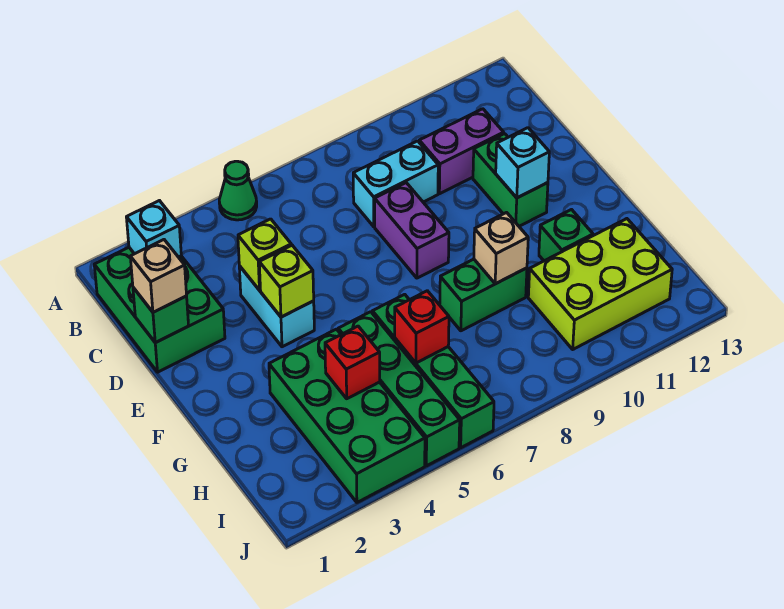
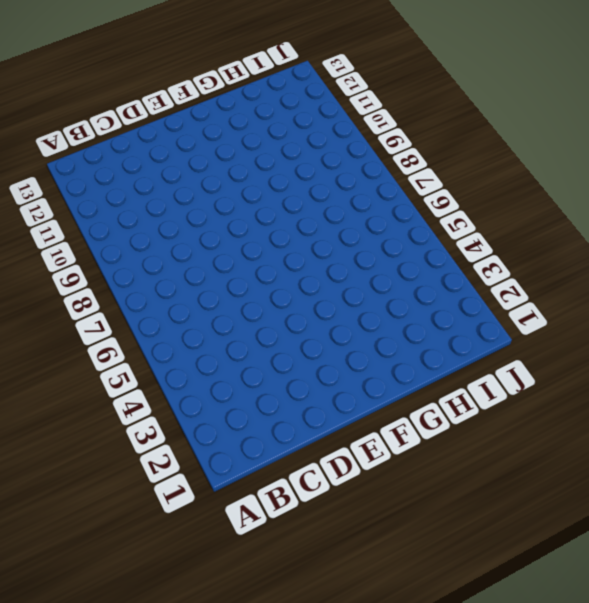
none -> green 1x1 cone [219,161,257,220]
none -> green 2x3 brick [94,247,225,372]
none -> cyan 1x2 brick [353,141,438,227]

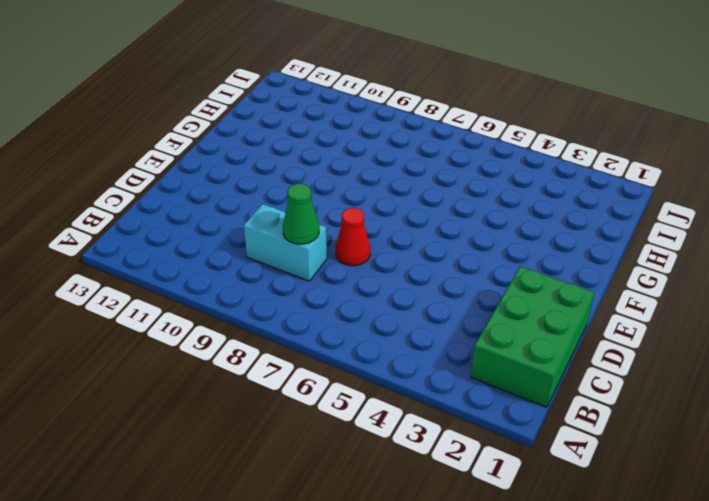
green 1x1 cone [283,183,319,244] -> green 1x1 cone moved to [219,161,257,220]
red 1x1 cone [336,208,370,266] -> none
none -> purple 1x2 brick [419,109,504,194]
none -> cyan 1x2 brick [239,266,314,347]
none -> purple 1x2 brick [375,183,449,278]

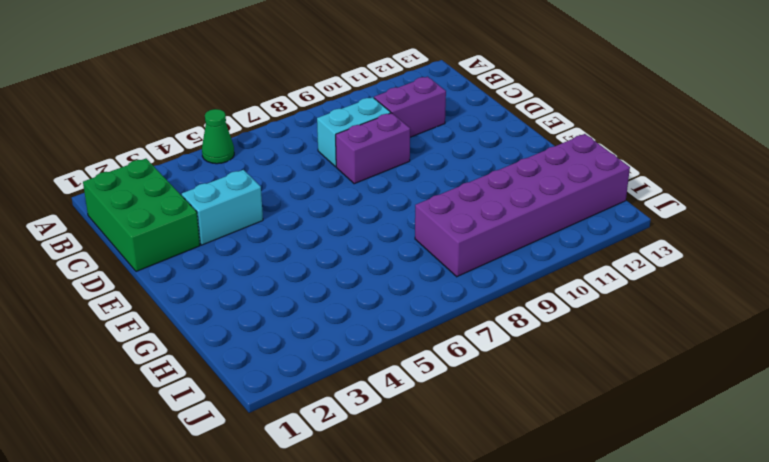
cyan 1x2 brick [182,170,263,245] -> cyan 1x2 brick turned to [239,266,314,347]
purple 1x2 brick [336,113,410,184] -> purple 1x2 brick turned to [375,183,449,278]
purple 2x6 brick [415,134,630,277] -> lime 2x3 brick [528,219,672,349]
none -> green 1x2 brick [473,134,548,226]
none -> green 2x4 brick [269,329,425,502]
none -> green 1x4 brick [338,312,460,466]

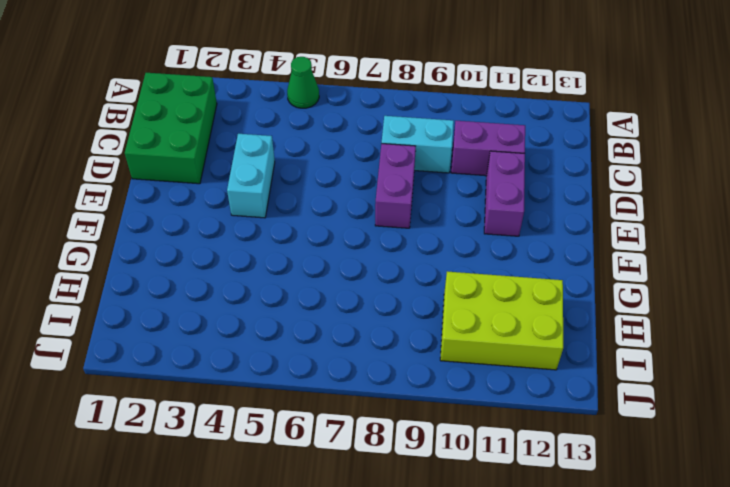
purple 1x2 brick [484,151,525,236] -> green 1x2 brick [473,134,548,226]
none -> green 2x4 brick [269,329,425,502]
none -> green 1x4 brick [338,312,460,466]
none -> green 1x4 brick [372,294,494,448]

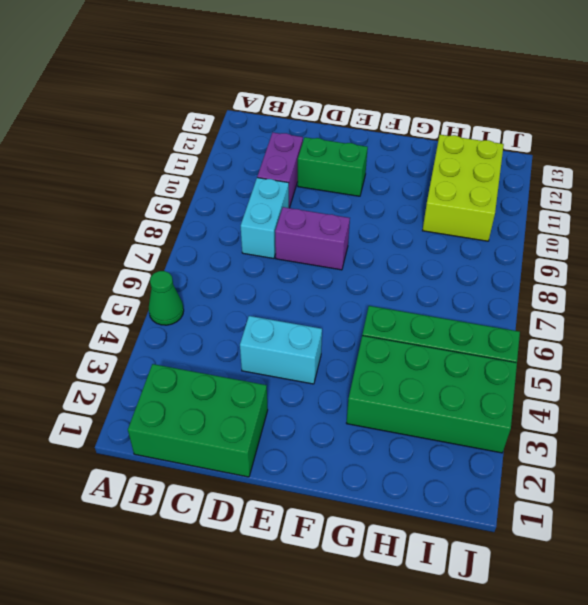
none -> green 1x4 brick [372,294,494,448]
none -> green 1x2 brick [440,259,527,331]
none -> green 1x1 brick [539,210,593,261]

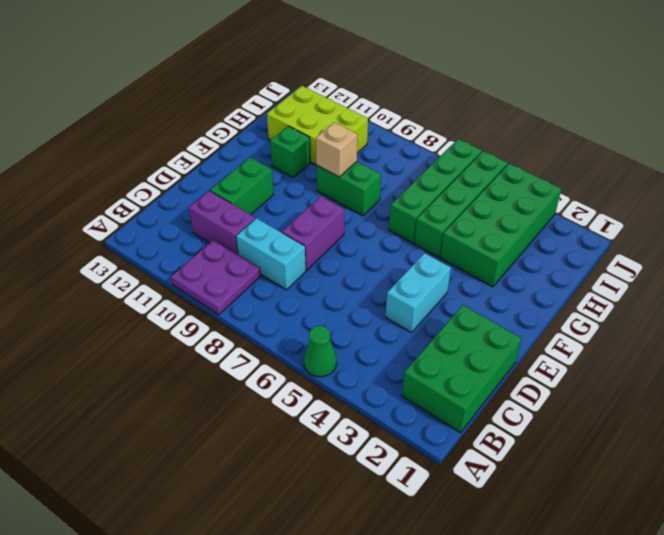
purple 2x2 plate [171,240,261,315] -> none
none -> cyan 1x1 brick [126,201,181,257]
none -> green 1x1 brick [133,288,189,343]
none -> lime 1x1 brick [238,219,291,290]

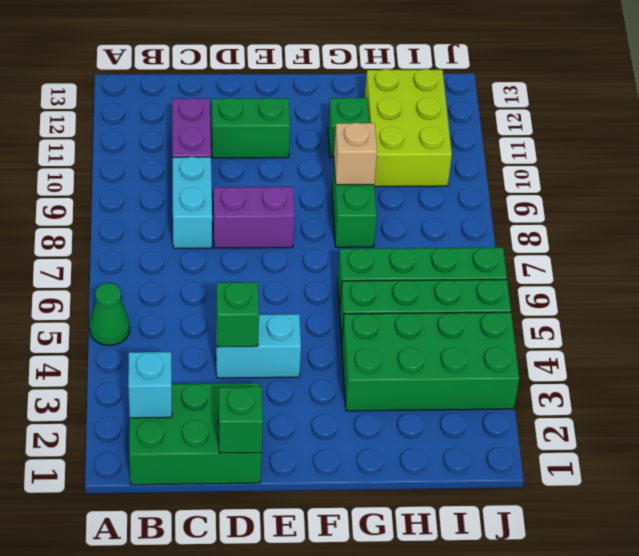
green 1x1 brick [216,282,259,347] -> lime 1x1 brick [238,219,291,290]
none -> lime 1x1 brick [259,245,314,317]
none -> cyan 1x1 brick [496,128,549,198]
none -> red 1x1 brick [325,326,380,399]

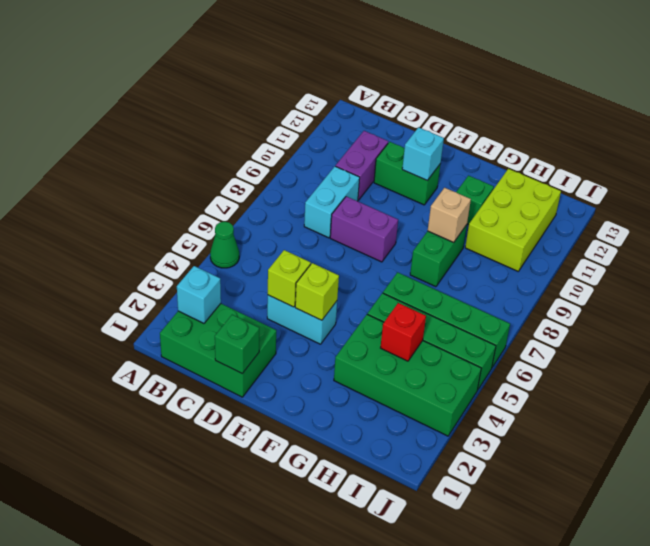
none -> red 1x1 brick [395,291,449,363]
none -> tan 1x1 brick [130,240,187,312]

